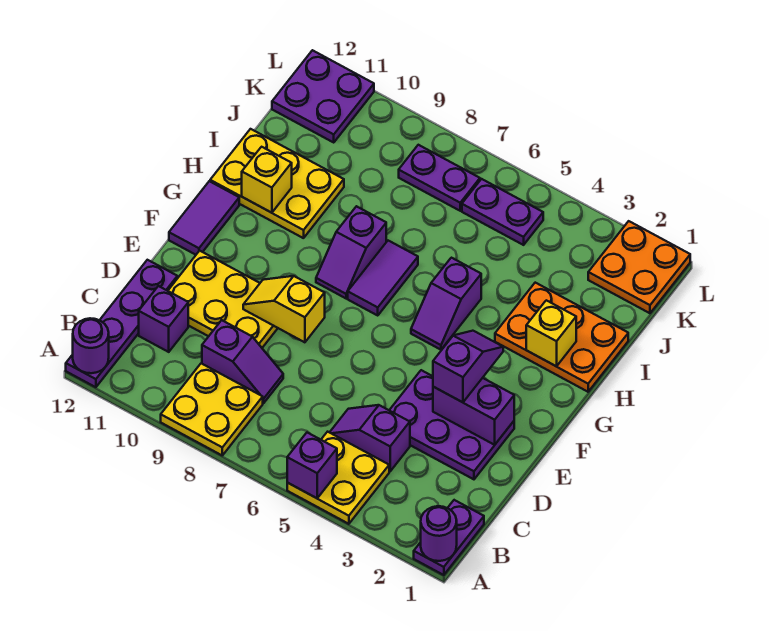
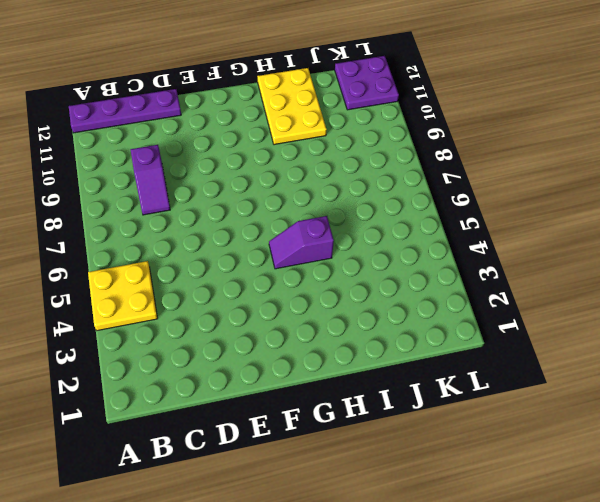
none -> purple 1x2 plate [414,500,484,575]
none -> yellow 2x2 plate [161,363,263,455]
none -> purple 1x2 slope [330,405,410,471]

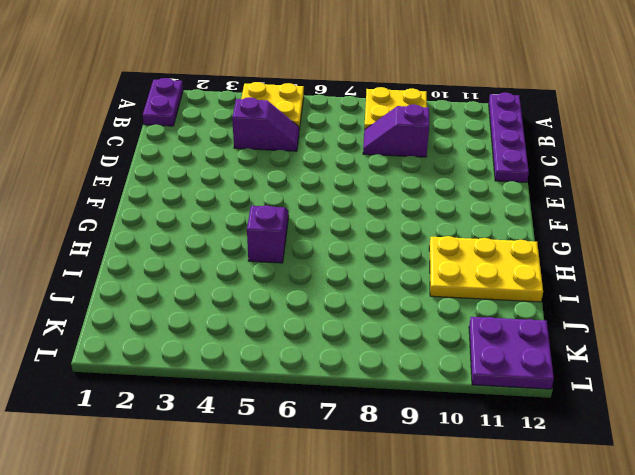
none -> purple 1x1 brick [139,286,188,352]
none -> purple 2x3 plate [389,370,514,479]
none -> yellow 2x3 plate [168,251,278,348]

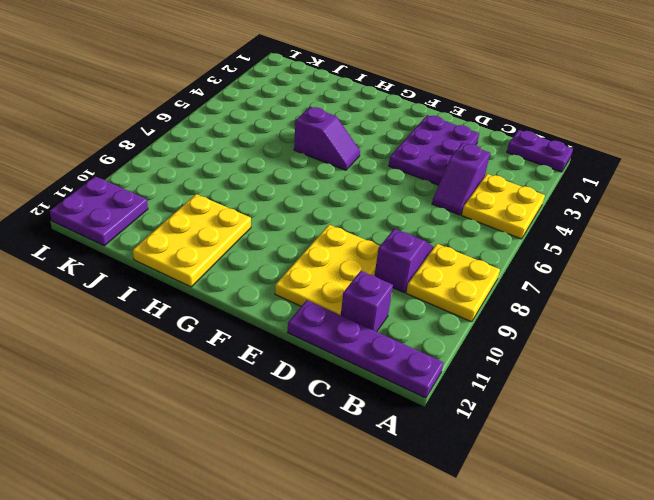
none -> purple 1x2 tile [169,181,239,255]
none -> purple 1x2 tile [348,241,418,315]
none -> purple 1x2 slope [316,206,386,298]

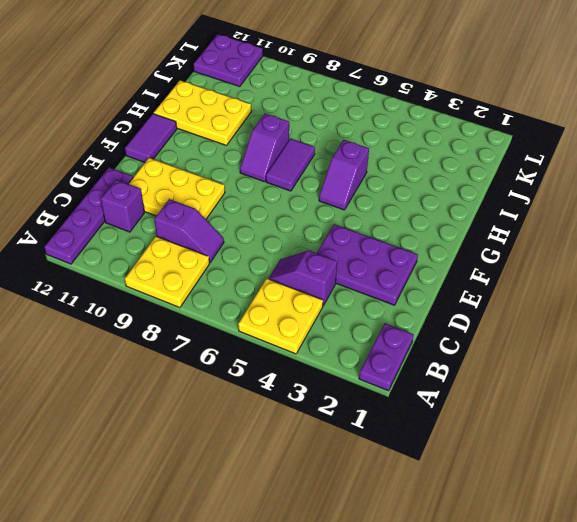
none -> orange 2x3 plate [495,283,628,392]
none -> orange 2x2 plate [588,221,690,313]
none -> purple 1x2 plate [462,179,543,245]

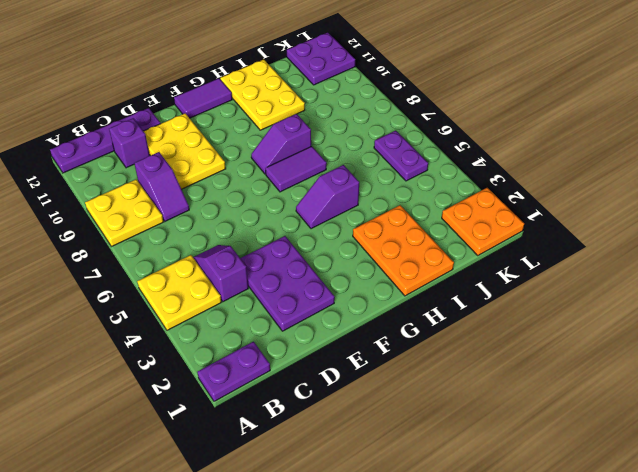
none -> purple 1x2 plate [399,145,480,211]
none -> purple 1x1 round brick [421,506,457,561]
none -> purple 1x1 brick [287,433,337,498]

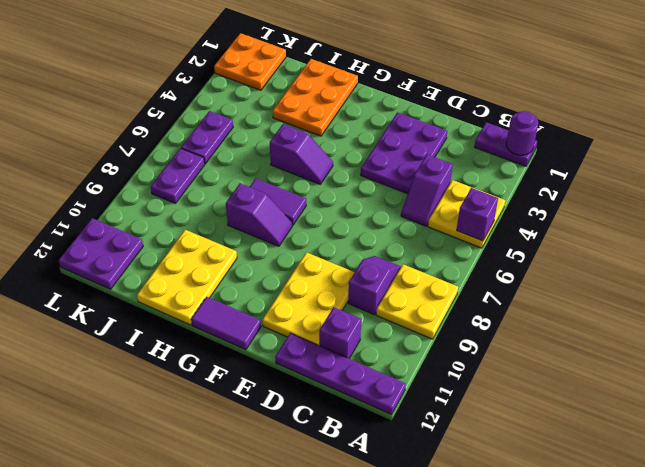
none -> purple 1x1 round brick [73,318,109,373]
none -> purple 1x2 brick [433,378,514,445]
none -> yellow 1x2 slope [243,276,325,342]

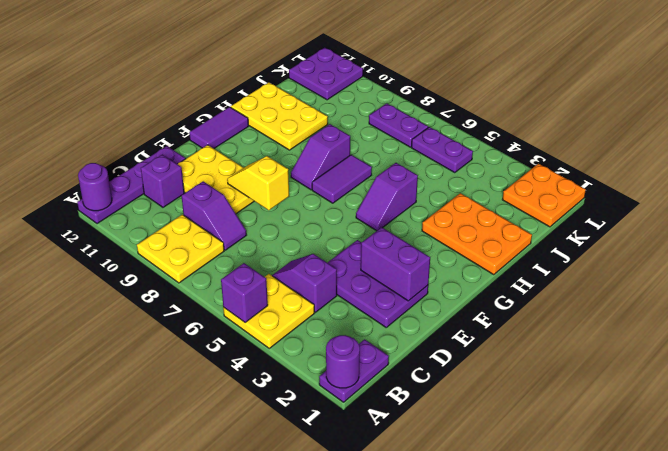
none -> yellow 1x1 brick [526,300,576,366]
none -> yellow 1x1 brick [242,147,292,213]
none -> purple 1x2 slope [433,331,503,402]

